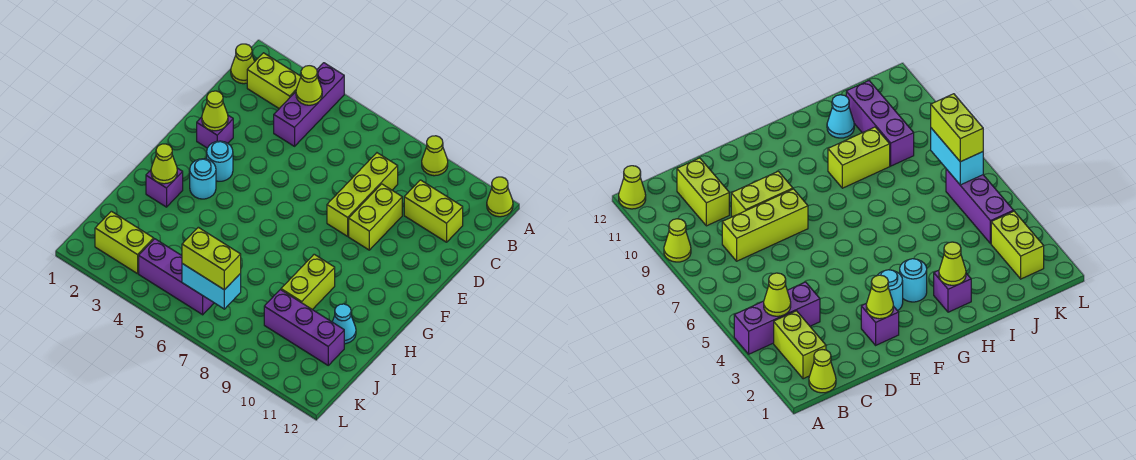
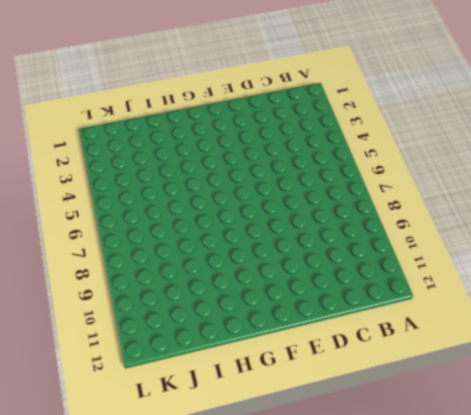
none -> purple 1x3 brick [274,63,344,146]
none -> lime 1x1 cone [422,136,448,176]
none -> lime 1x1 cone [487,177,513,217]

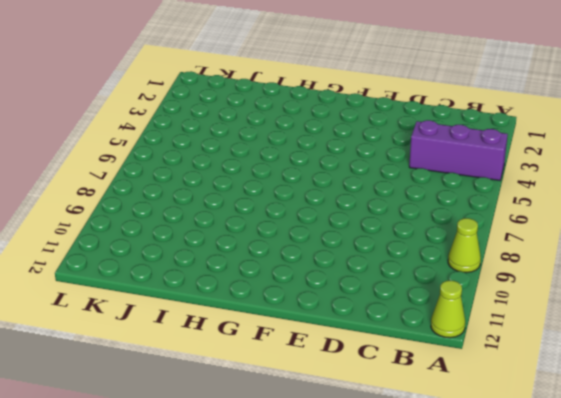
none -> lime 1x1 cone [231,44,255,84]
none -> lime 1x2 brick [247,53,301,109]
none -> lime 1x3 brick [327,153,398,236]

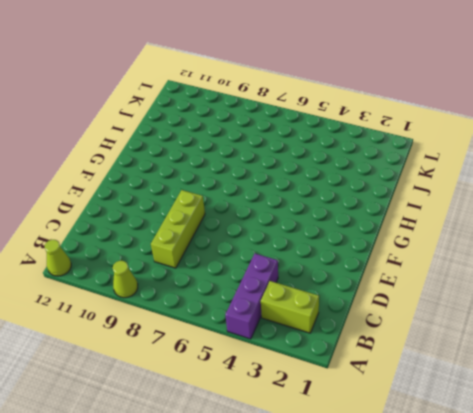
none -> lime 1x1 cone [231,44,255,84]
none -> lime 1x2 brick [404,180,463,242]
none -> lime 1x2 brick [349,184,402,250]

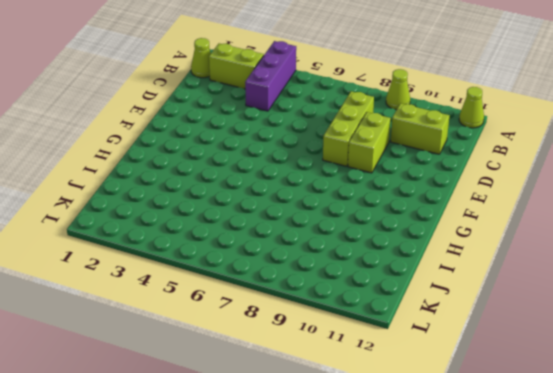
none -> purple 1x1 brick [197,116,233,148]
none -> cyan 1x1 round brick [207,141,233,181]
none -> cyan 1x1 round brick [190,159,216,199]

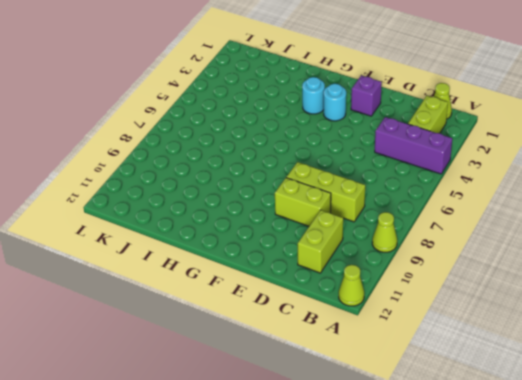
none -> purple 1x1 brick [146,168,183,207]
none -> lime 1x2 brick [281,254,335,310]
none -> cyan 1x1 cone [332,304,356,344]

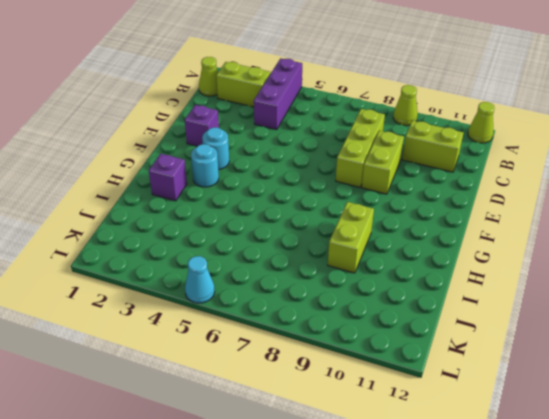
cyan 1x1 cone [185,256,215,303] -> cyan 1x1 cone moved to [332,304,356,344]
none -> purple 1x3 brick [264,290,344,365]
none -> lime 1x2 brick [95,211,154,274]
none -> purple 1x3 brick [139,239,214,315]

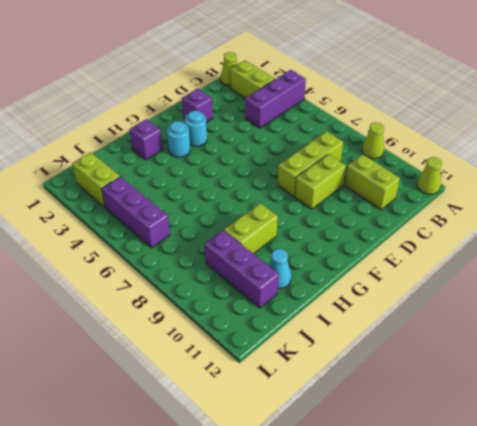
none -> lime 1x1 cone [296,66,322,105]
none -> lime 1x1 cone [202,91,228,131]
none -> lime 1x1 cone [151,144,177,184]

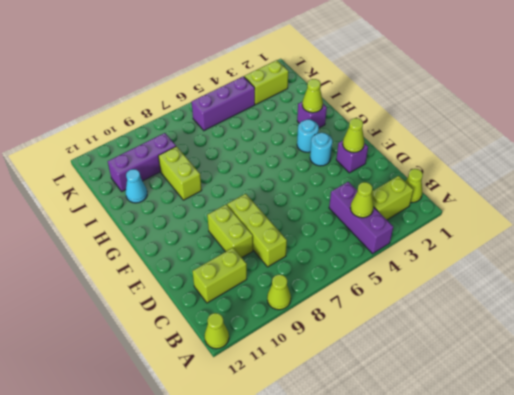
none -> cyan 1x2 brick [182,264,241,309]
none -> lime 1x2 brick [182,227,241,290]

